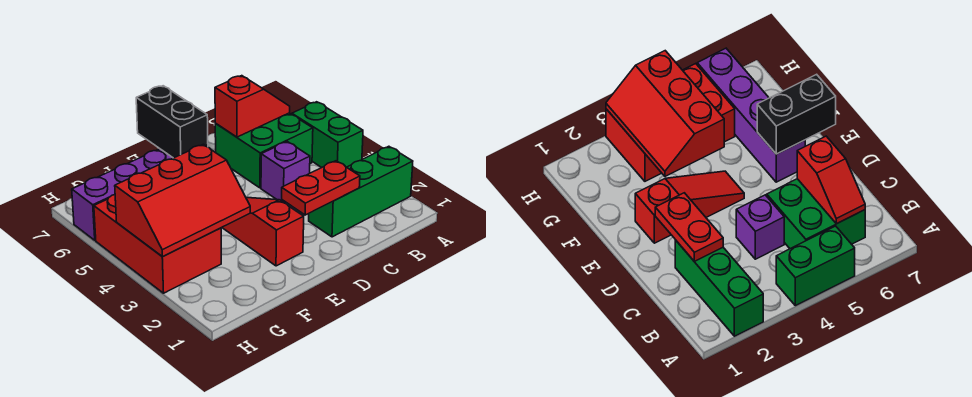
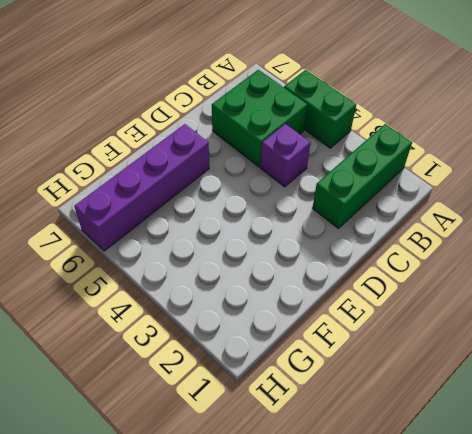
none -> red 1x3 slope [222,197,304,266]
none -> red 2x3 brick [94,195,221,293]

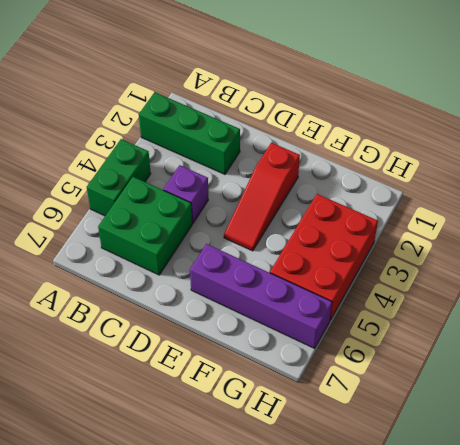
none -> red 1x2 slope [215,76,290,137]
none -> red 1x2 plate [282,161,360,215]

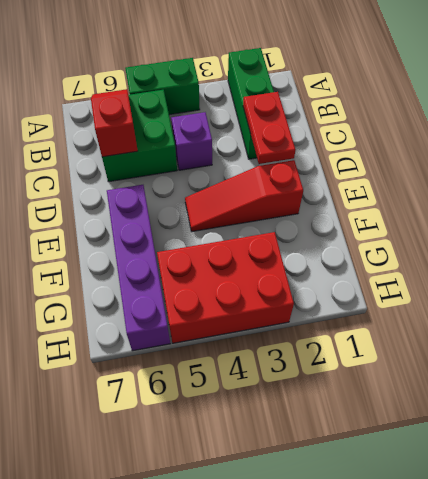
none -> black 1x2 brick [136,86,208,158]
none -> red 2x3 slope [115,144,250,257]

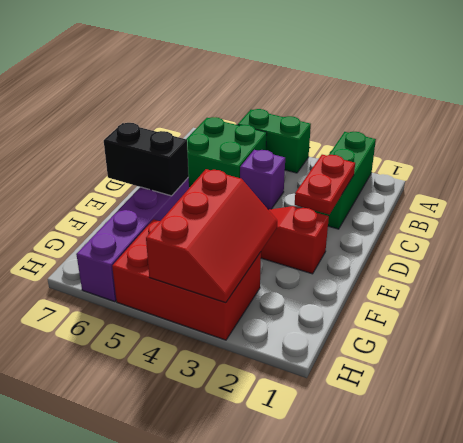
none -> red 1x2 slope [215,76,290,137]

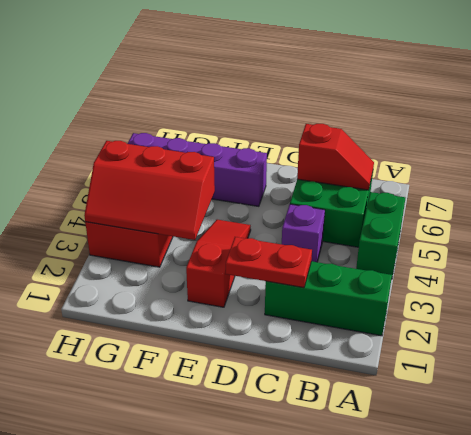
none -> black 1x2 brick [136,86,208,158]

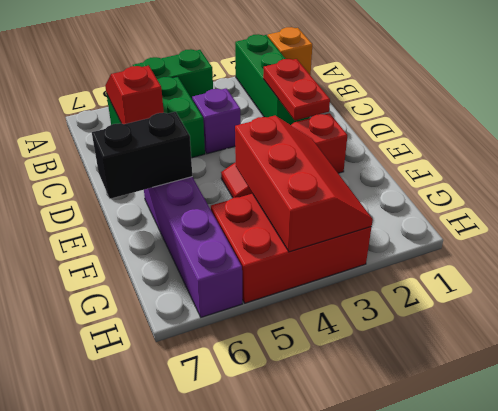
orange 1x1 brick [268,27,312,75] -> none

